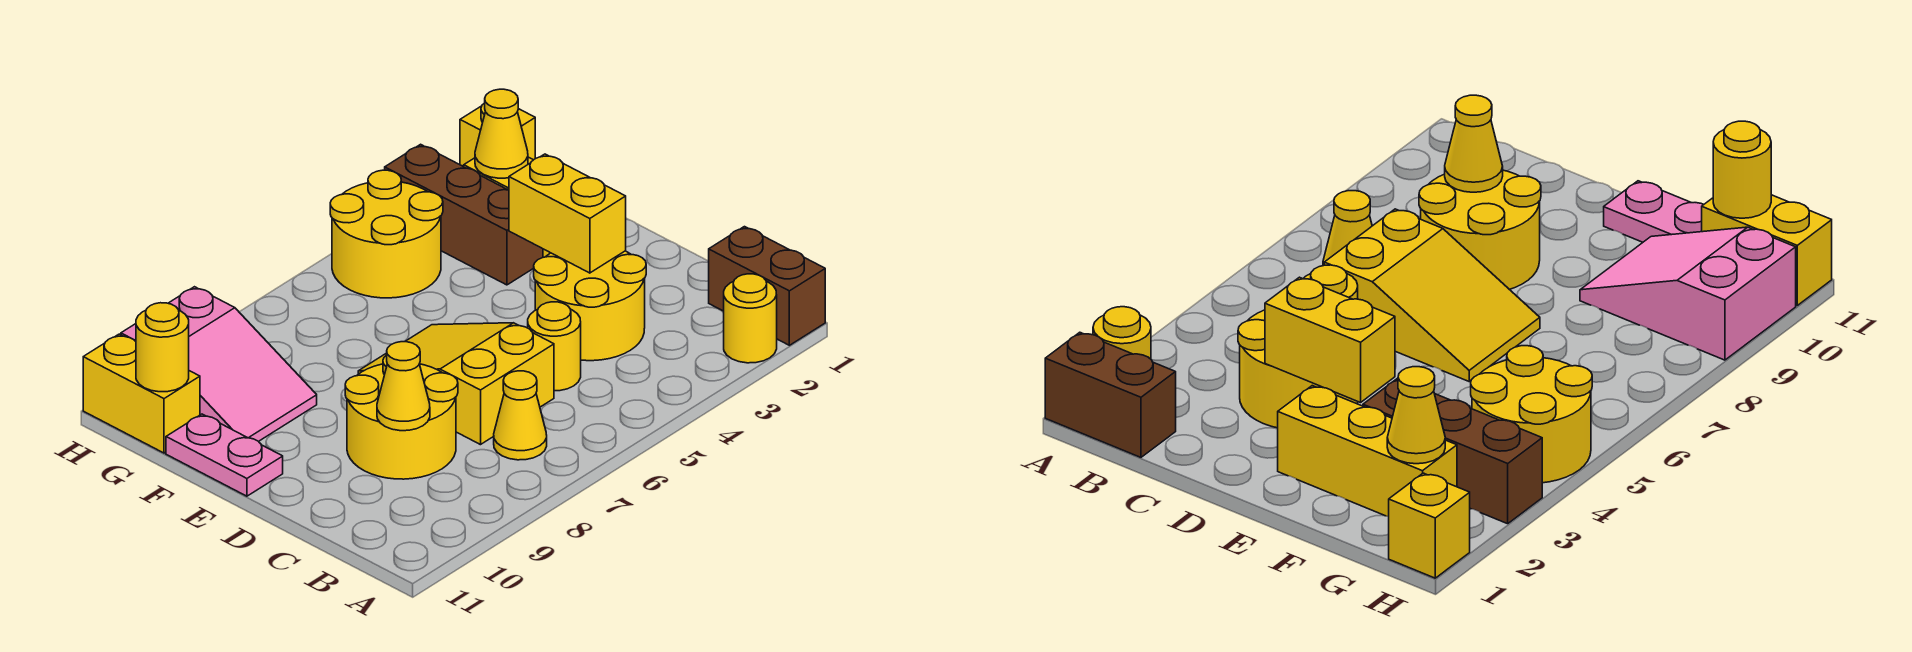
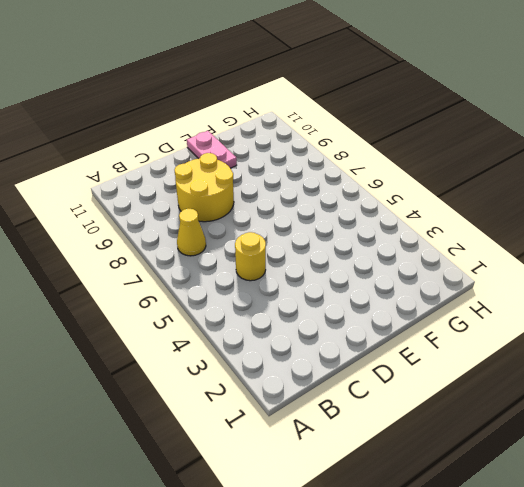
pink 1x2 plate [187,131,237,168] -> pink 1x2 plate turned to [166,414,283,496]
none -> brown 1x2 brick [709,227,825,345]
none -> yellow 1x1 round brick [724,274,777,363]
none -> yellow 2x2 round brick [534,251,646,361]

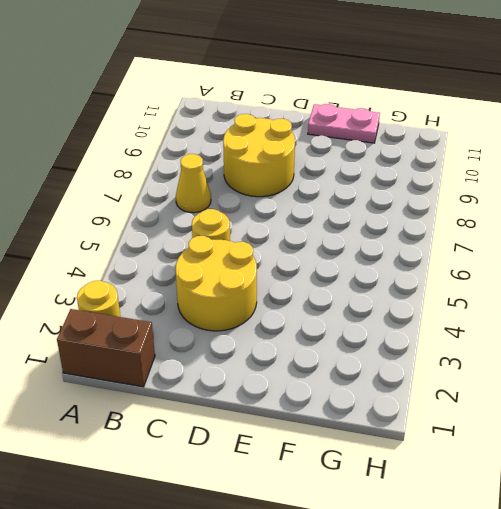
none -> yellow 2x3 slope [358,323,554,445]
none -> yellow 1x3 brick [1278,386,1457,517]
none -> brown 1x3 brick [385,144,543,285]

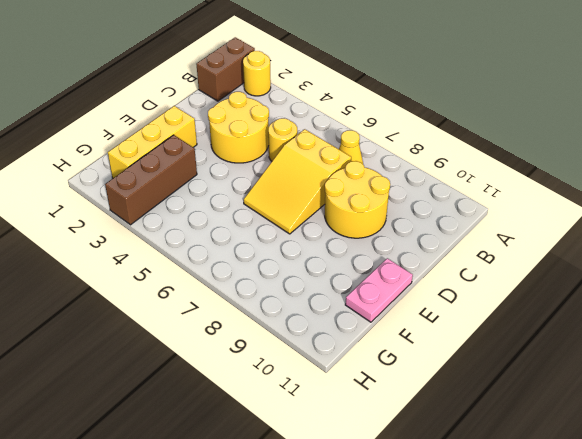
none -> pink 2x3 slope [121,287,317,441]
none -> yellow 2x2 round brick [330,170,443,298]
none -> yellow 1x2 brick [83,334,200,453]

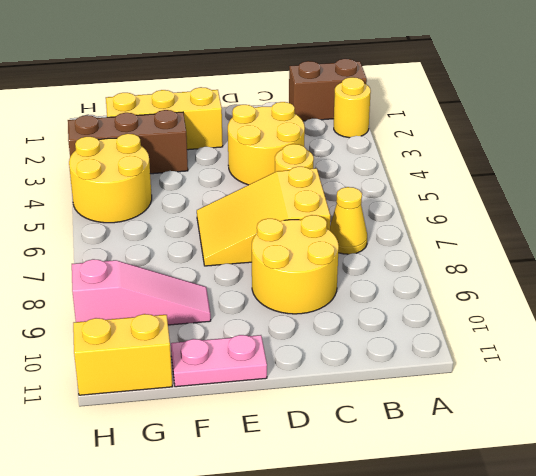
pink 1x3 slope [72,259,211,325] -> pink 2x3 slope [121,287,317,441]
none -> yellow 1x1 brick [460,103,535,167]
none -> yellow 1x1 cone [377,342,430,431]
none -> yellow 1x2 brick [509,154,626,273]

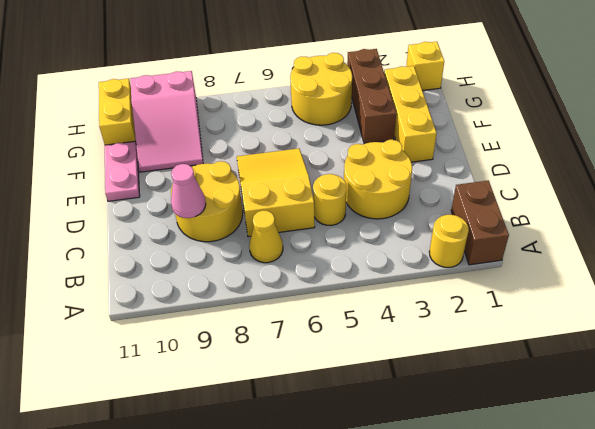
pink 1x1 cone [171,164,206,218] -> yellow 1x1 cone [377,342,430,431]
none -> yellow 1x2 brick [509,154,626,273]
none -> yellow 1x1 cone [475,89,528,178]
none -> yellow 1x1 round brick [136,303,189,392]

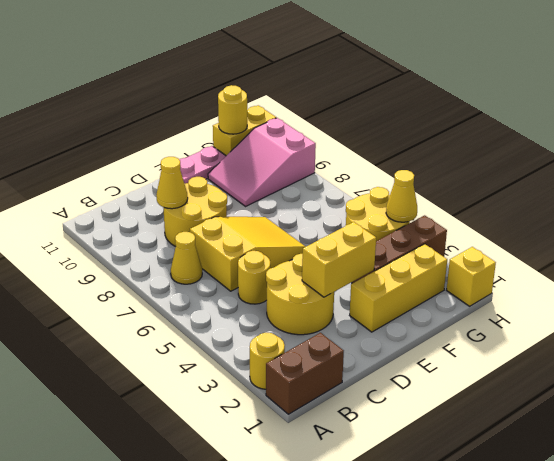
yellow 1x1 cone [386,170,417,222] -> yellow 1x1 cone moved to [475,89,528,178]

